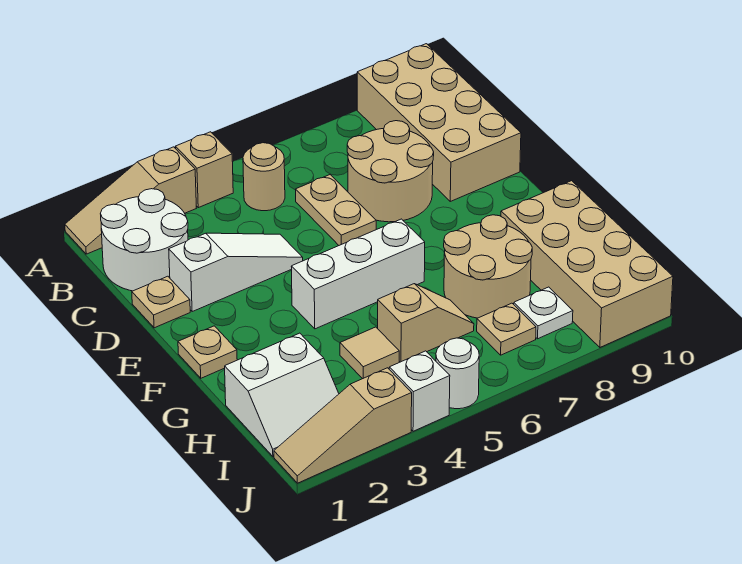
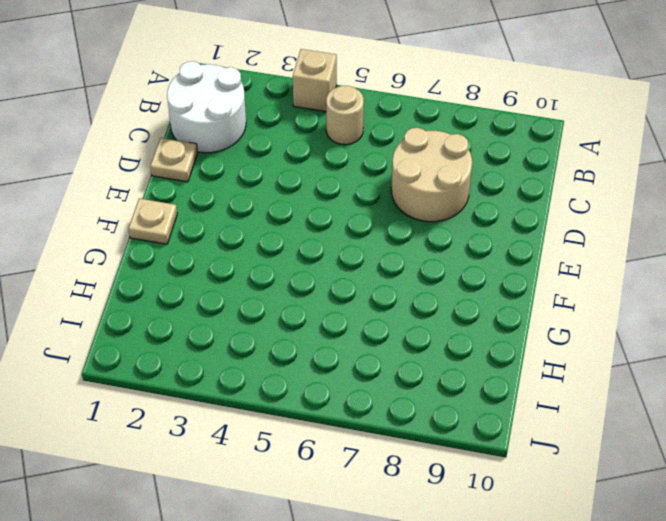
none -> tan 1x3 slope [65,147,196,254]
none -> tan 2x4 brick [357,44,521,201]
none -> tan 1x2 plate [296,175,376,245]

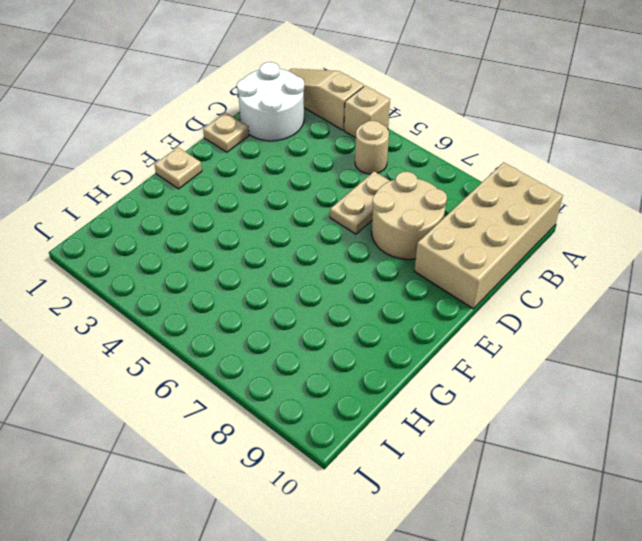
none -> white 1x3 slope [169,233,303,311]
none -> white 1x3 brick [291,219,425,329]
none -> tan 2x2 round brick [444,215,532,318]

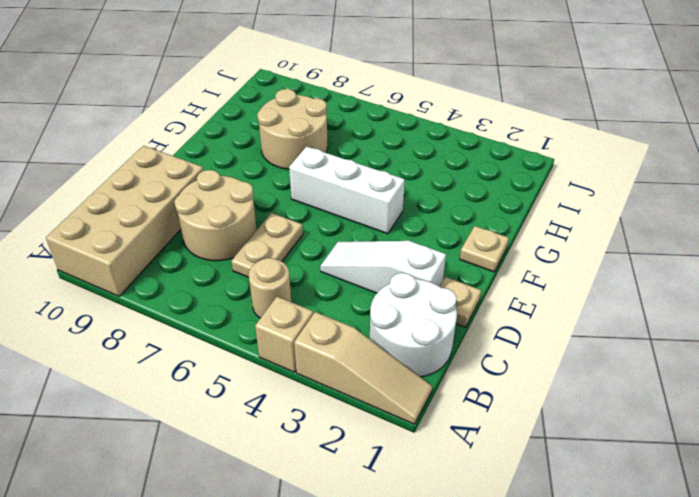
none -> tan 2x4 brick [501,181,673,347]
none -> white 2x2 slope [225,333,339,456]
none -> tan 1x1 tile [340,327,399,379]

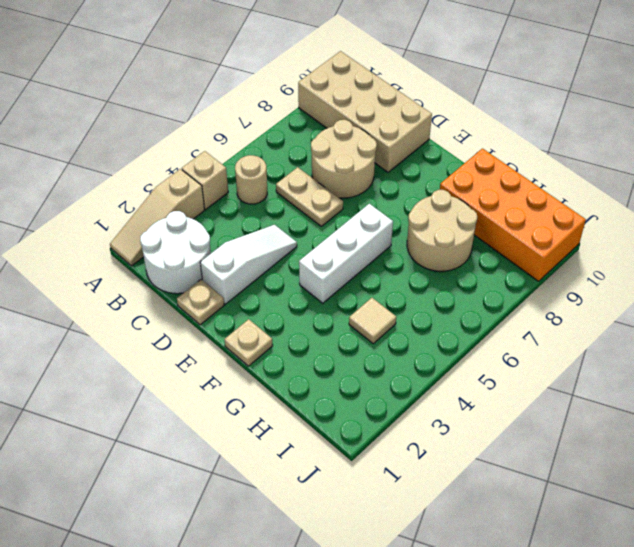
orange 2x4 brick [440,149,586,281] -> tan 2x4 brick [501,181,673,347]
none -> white 2x2 slope [225,333,339,456]
none -> tan 1x2 slope [378,284,474,362]
none -> tan 1x1 plate [477,303,536,355]

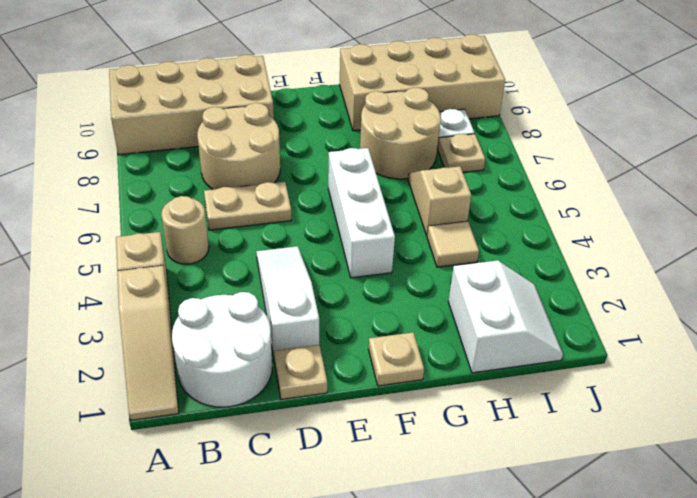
none -> tan 1x3 slope [274,368,412,483]
none -> white 1x1 brick [389,351,450,431]
none -> white 1x1 round brick [436,338,479,409]

